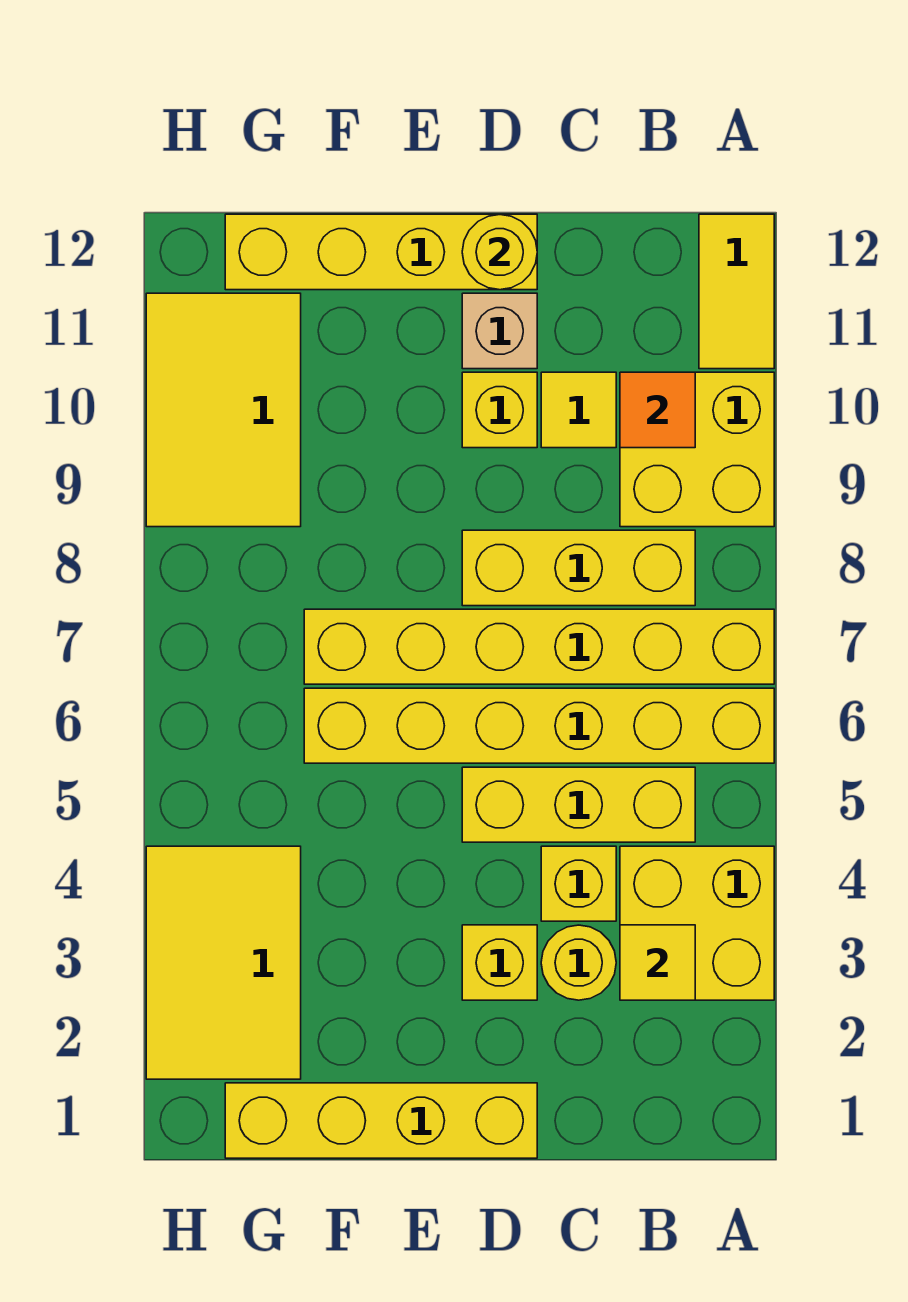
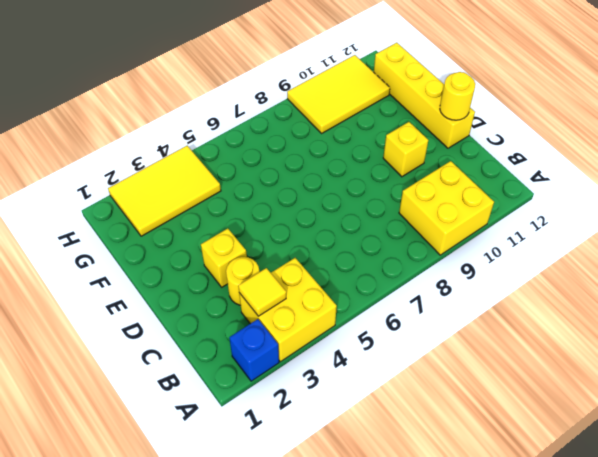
blue 1x1 brick [229,319,279,381] -> none
none -> yellow 1x6 brick [304,688,774,763]
none -> yellow 1x6 brick [304,609,774,684]
none -> yellow 1x2 tile [699,214,774,369]

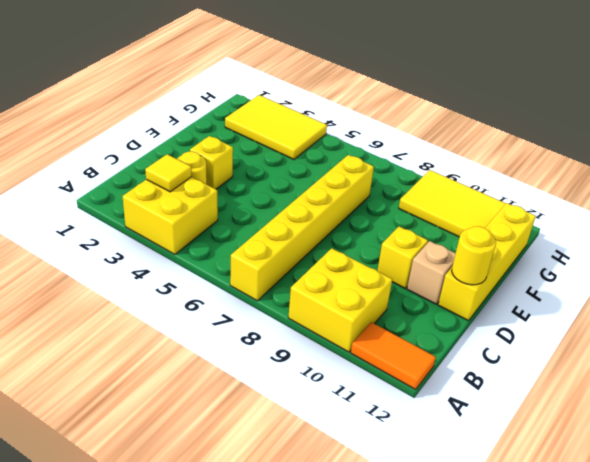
orange 1x2 tile [351,322,436,390] -> yellow 1x2 tile [699,214,774,369]
none -> yellow 1x6 brick [304,688,774,763]
none -> yellow 1x3 brick [462,767,695,842]
none -> yellow 1x3 brick [462,530,695,606]

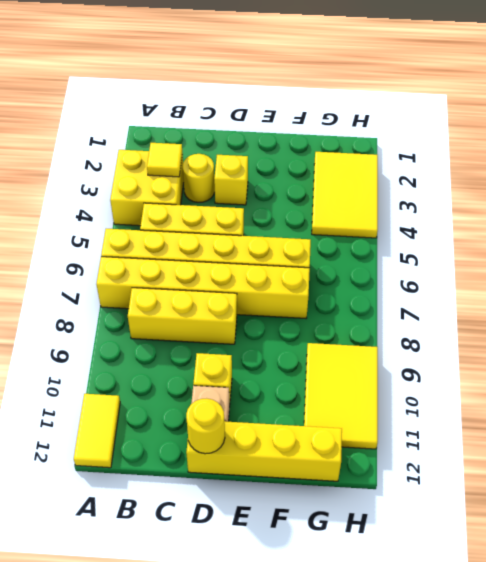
none -> yellow 2x2 brick [620,372,774,527]
none -> yellow 1x1 brick [541,846,616,921]
none -> yellow 1x1 tile [541,372,616,448]

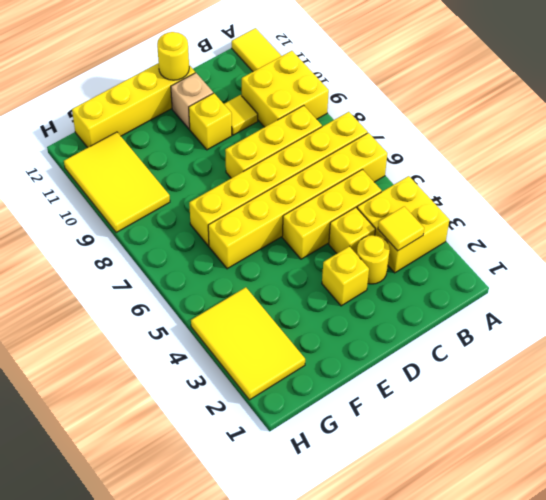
none -> yellow 1x4 brick [225,1083,537,1158]
none -> orange 1x1 tile [620,372,695,448]

